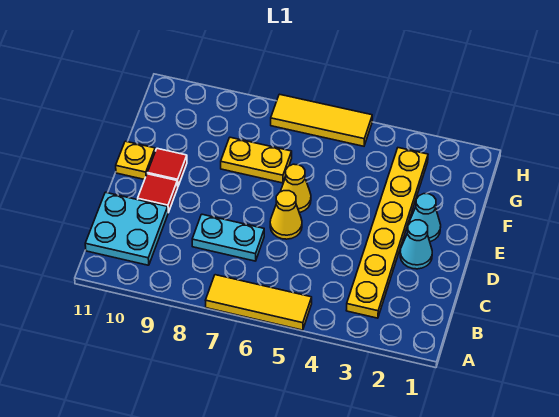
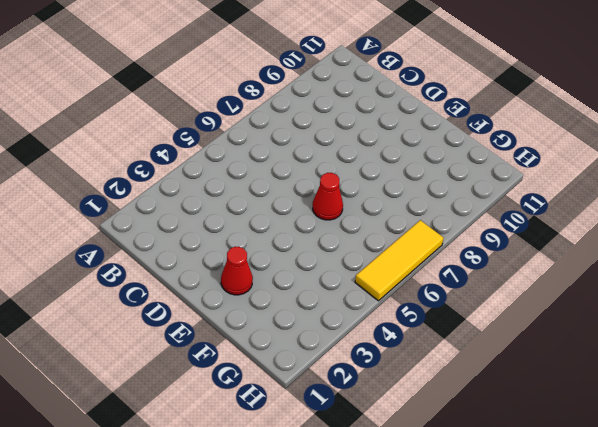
red 1x1 cone [221,247,253,295] -> cyan 1x1 cone [409,194,441,242]
red 1x1 cone [313,173,343,220] -> yellow 1x1 cone [280,164,311,213]
none -> yellow 1x3 tile [206,275,312,330]
none -> yellow 1x6 plate [346,148,428,318]
none -> cyan 2x2 plate [85,192,168,265]

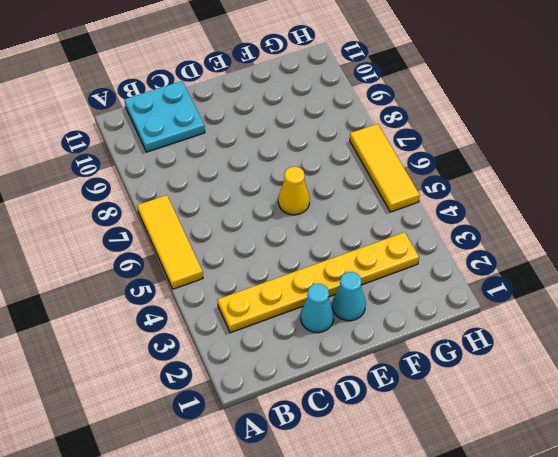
none -> cyan 1x2 plate [192,214,264,261]
none -> yellow 1x1 cone [270,191,302,239]
none -> red 1x1 tile [138,174,178,212]

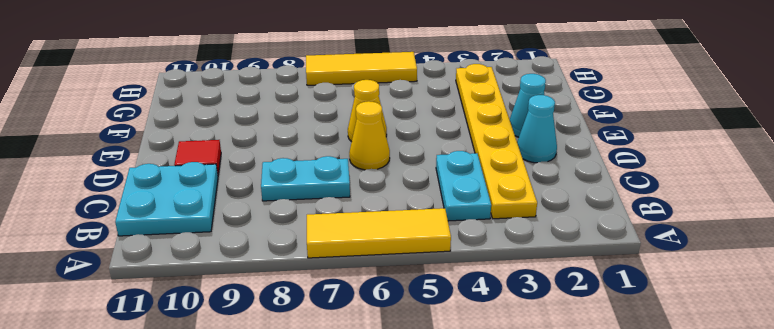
cyan 1x2 plate [436,151,491,221] -> none
none -> red 1x1 tile [147,148,187,186]
none -> yellow 1x1 plate [116,141,155,180]
none -> yellow 1x2 plate [221,137,292,183]

